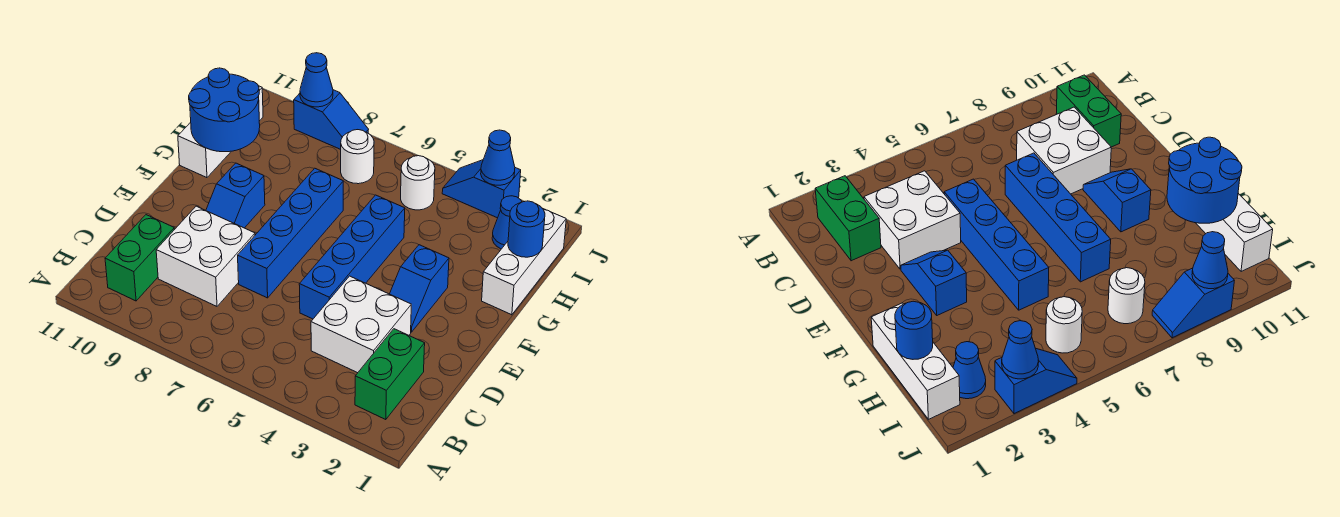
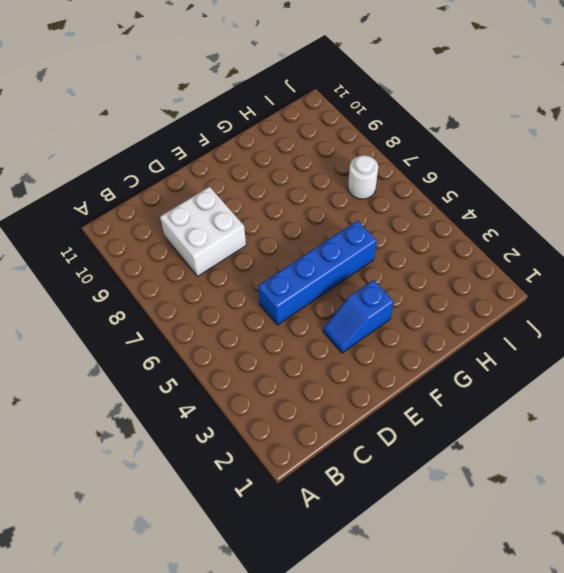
none -> green 1x2 brick [355,329,425,420]
none -> green 1x2 brick [105,215,174,301]
none -> white 2x2 brick [311,276,411,373]

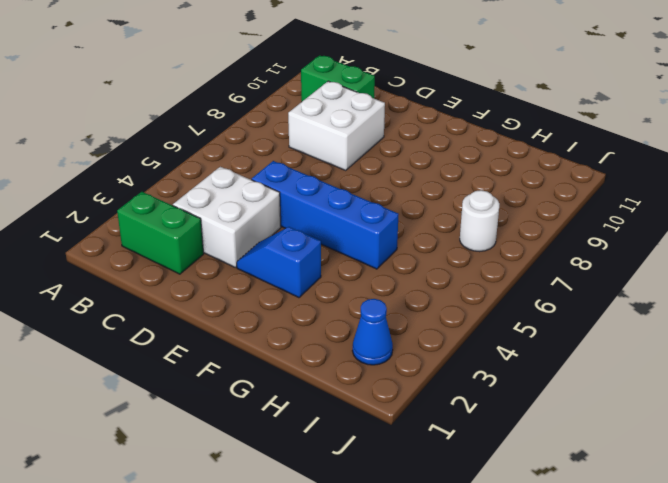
none -> blue 1x4 brick [238,168,343,298]
none -> blue 1x2 slope [206,163,265,228]
none -> white 1x3 brick [482,208,566,315]

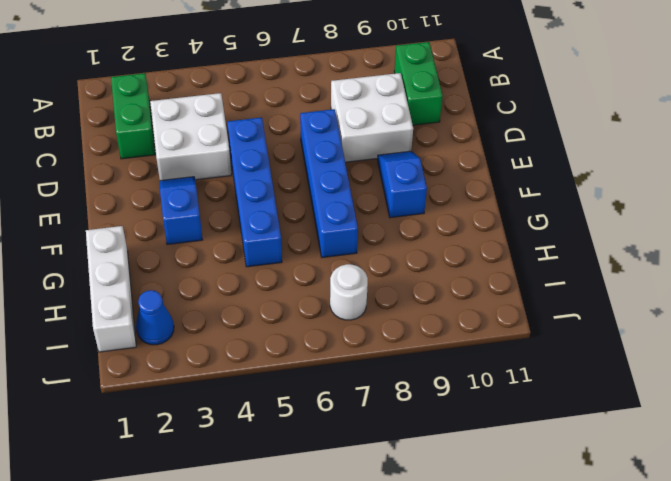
none -> white 1x3 brick [178,86,263,178]
none -> white 1x1 round brick [401,156,435,210]
none -> blue 1x2 slope [442,160,521,218]

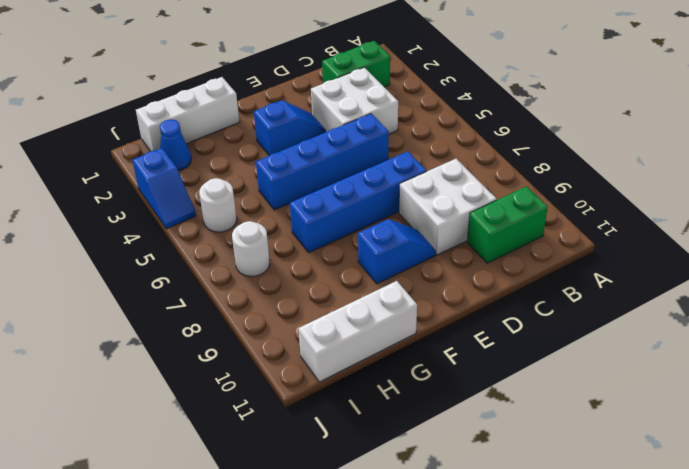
none -> blue 1x2 slope [294,90,368,149]
none -> blue 2x2 round brick [189,68,260,152]
none -> blue 1x1 round brick [508,201,545,257]

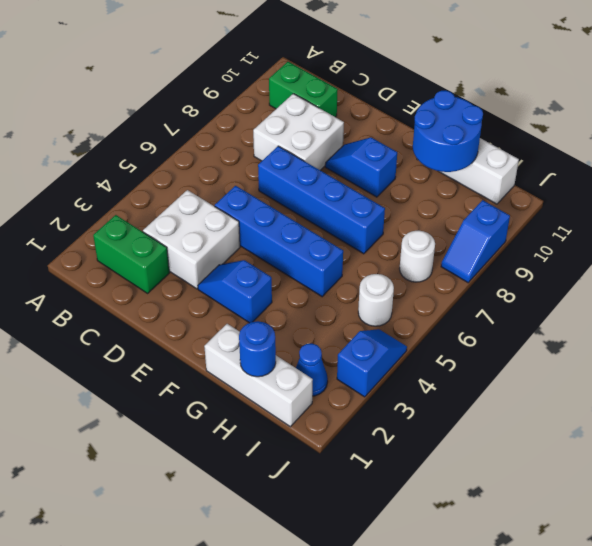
none -> blue 1x1 cone [481,130,515,185]
none -> blue 1x1 cone [300,53,333,107]

